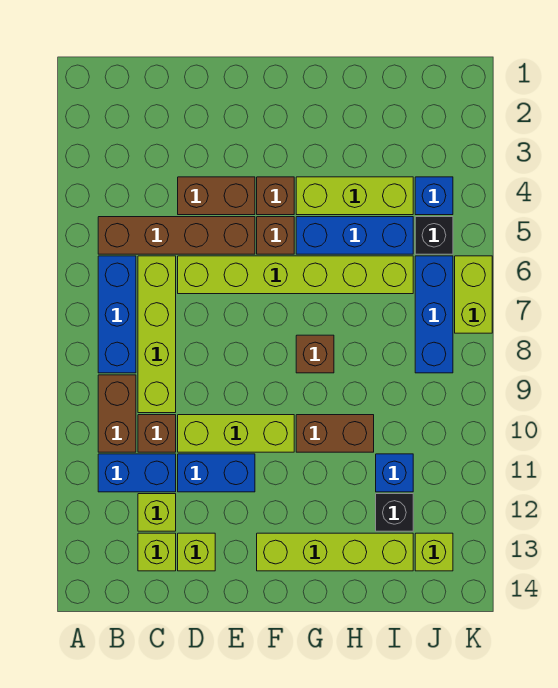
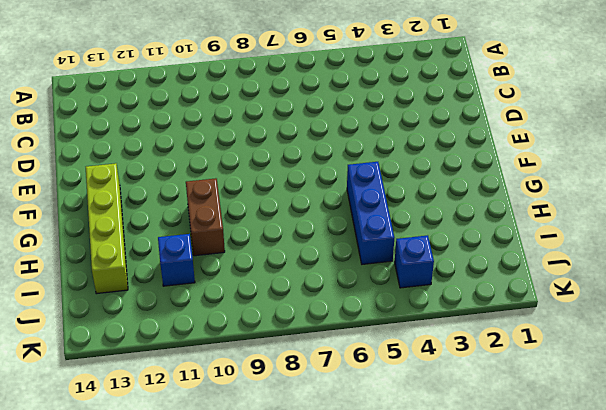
none -> brown 1x4 brick [98,217,255,254]
none -> blue 1x3 brick [98,256,136,373]
none -> brown 1x2 brick [98,375,136,452]

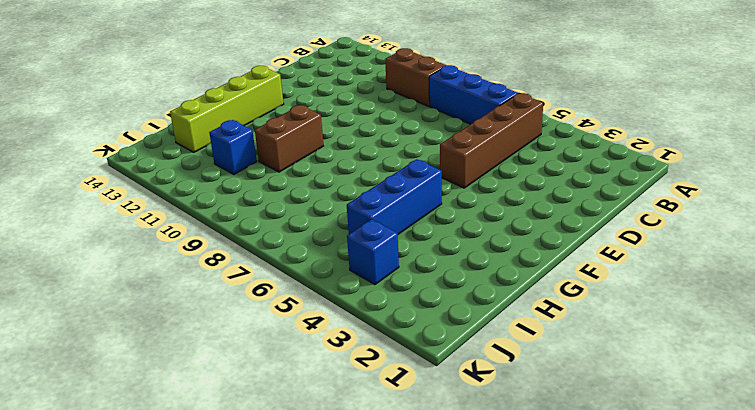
none -> blue 1x2 brick [98,454,176,492]
none -> lime 1x4 brick [138,256,176,413]
none -> brown 1x1 brick [138,415,176,452]

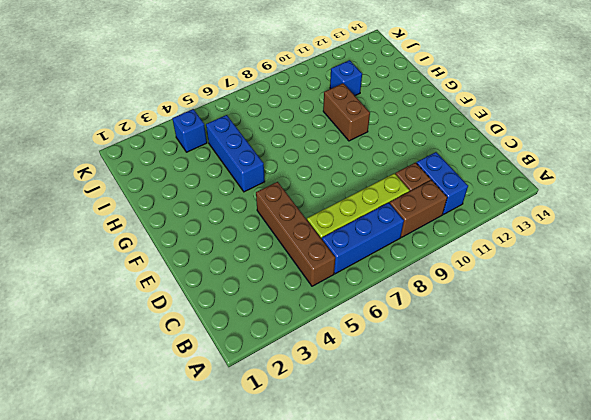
none -> lime 1x1 brick [138,494,176,531]
none -> lime 1x1 brick [138,533,176,571]
none -> brown 1x2 brick [178,177,255,215]

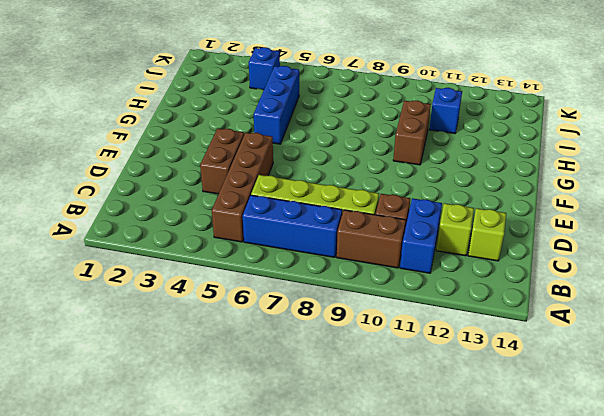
none -> lime 1x6 brick [178,256,413,294]
none -> lime 1x3 brick [178,415,294,452]
none -> blue 1x2 brick [178,454,255,492]

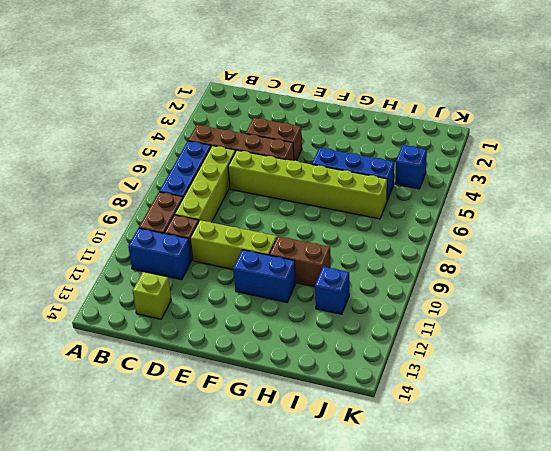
blue 1x2 brick [233,250,296,302] -> blue 1x2 brick moved to [178,454,255,492]
none -> lime 1x1 brick [138,494,176,531]
none -> lime 1x1 brick [178,533,215,571]
none -> brown 1x1 brick [257,177,294,215]

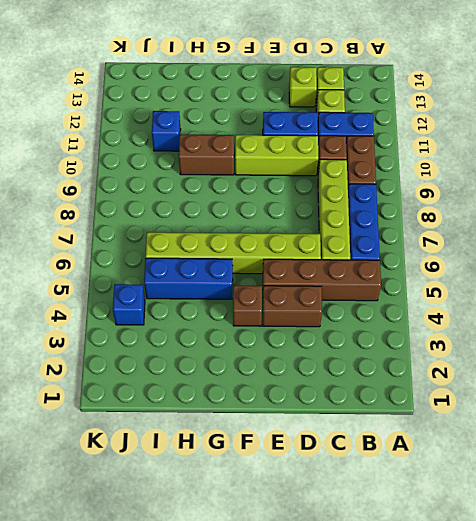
none -> brown 1x1 brick [257,217,294,254]
none -> lime 1x4 brick [257,533,413,571]
none -> lime 1x3 brick [296,177,413,215]

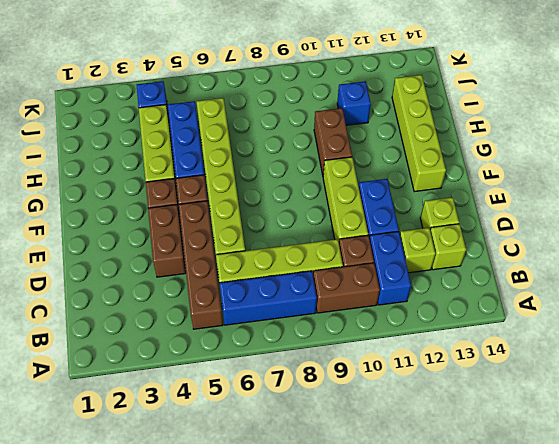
none -> brown 1x1 brick [296,335,334,373]
none -> black 1x1 brick [376,494,413,531]
none -> black 1x1 brick [415,217,453,254]

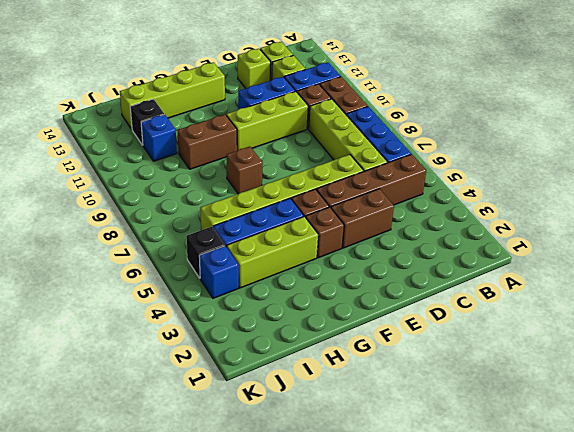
none -> blue 1x3 brick [415,256,453,373]
none -> lime 1x1 brick [415,533,453,571]
none -> lime 1x2 brick [455,256,492,333]

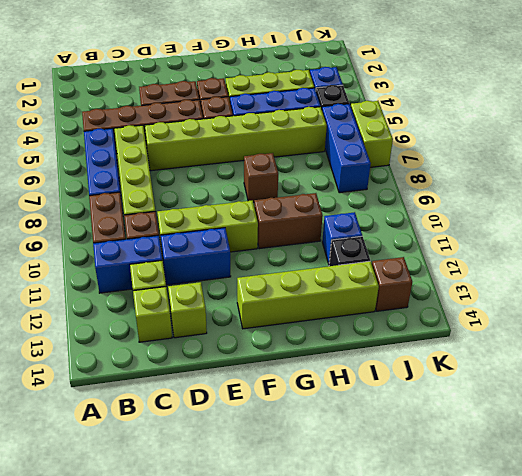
brown 1x1 brick [372,257,412,311] -> lime 1x1 brick [415,533,453,571]

